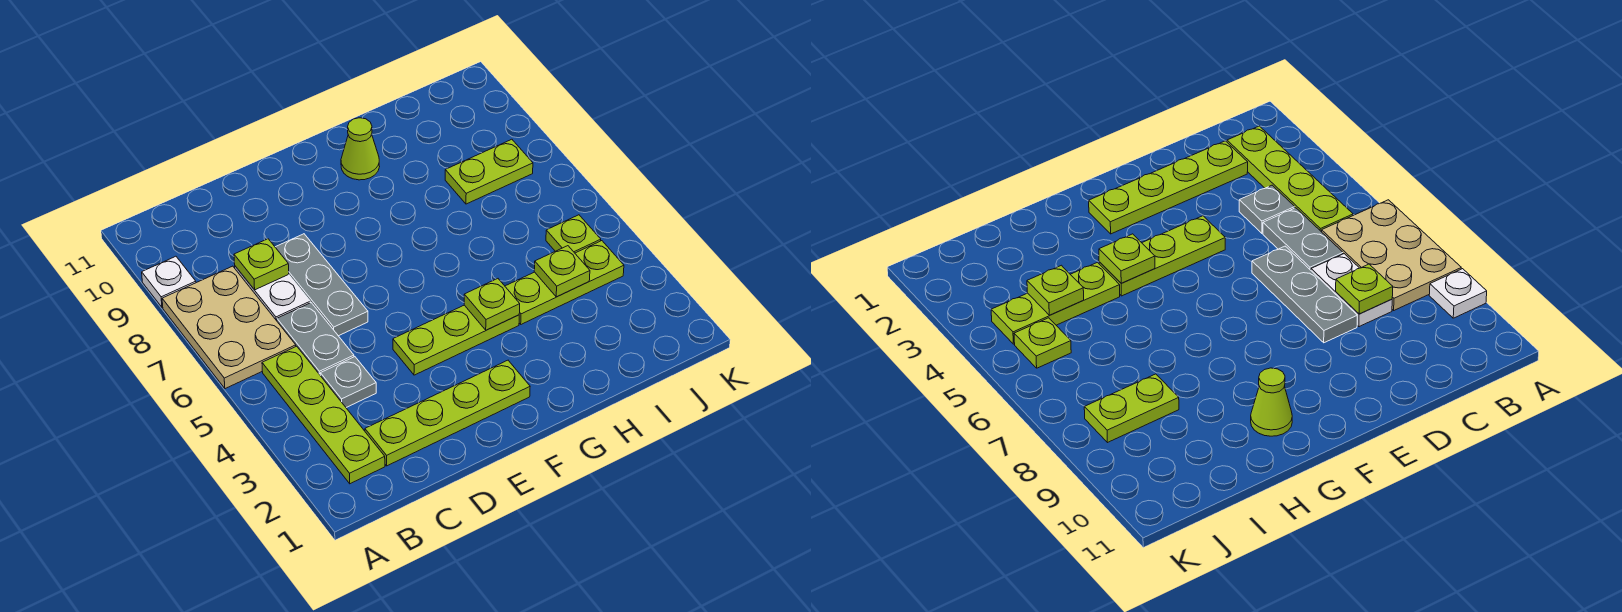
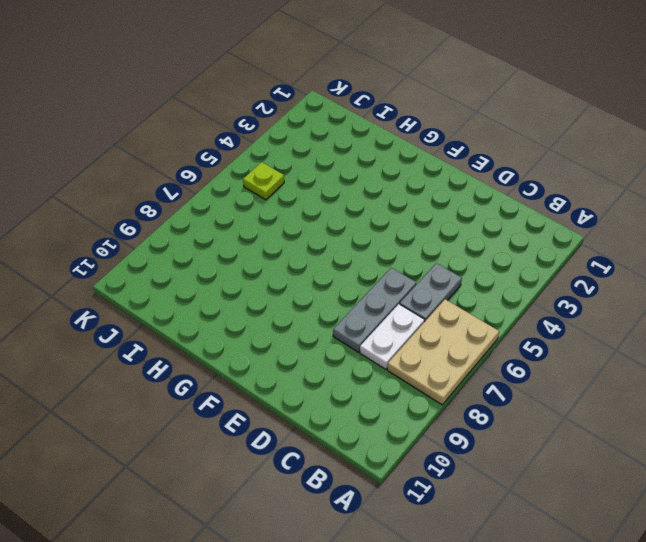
none -> white 1x1 plate [142,256,196,307]
none -> lime 1x4 plate [262,346,385,484]
none -> lime 1x4 plate [365,360,530,466]

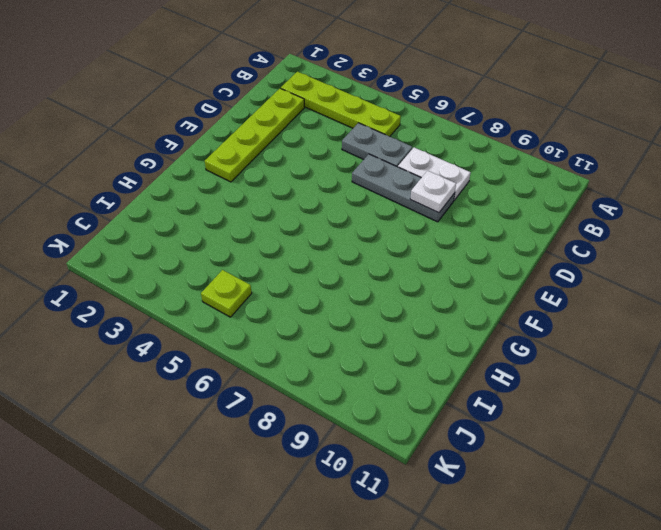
white 1x1 plate [410,171,456,213] -> white 1x1 plate moved to [142,256,196,307]
none -> tan 2x3 plate [162,266,296,389]
none -> grey 1x1 plate [320,357,376,407]
none -> lime 1x3 plate [393,305,519,375]

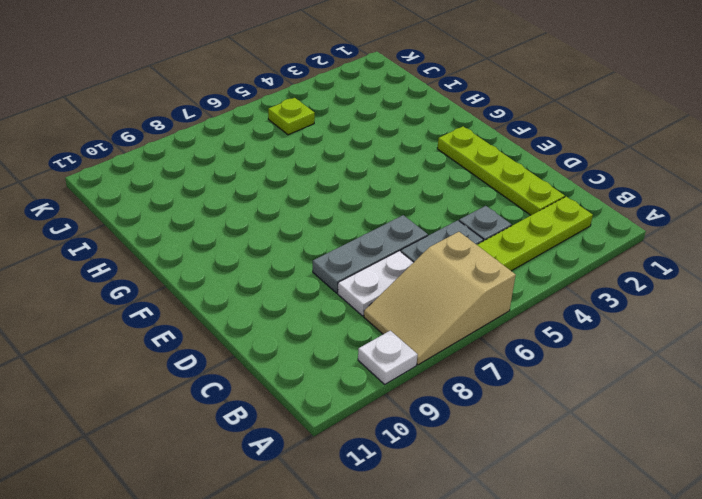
tan 2x3 slope [364,232,516,365] -> tan 2x3 plate [162,266,296,389]
none -> lime 1x3 plate [393,305,519,375]
none -> lime 1x1 cone [341,118,380,180]
none -> lime 1x3 plate [505,241,624,324]

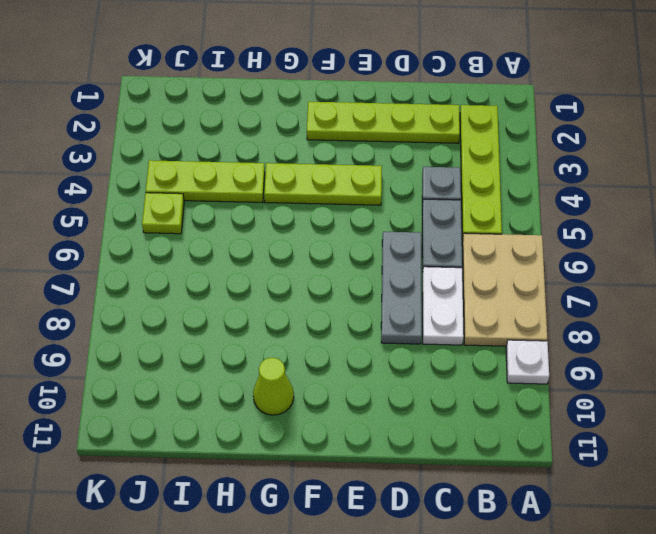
none -> lime 1x2 plate [445,139,533,204]
none -> lime 1x1 plate [234,239,289,290]
none -> lime 1x1 plate [464,279,520,330]

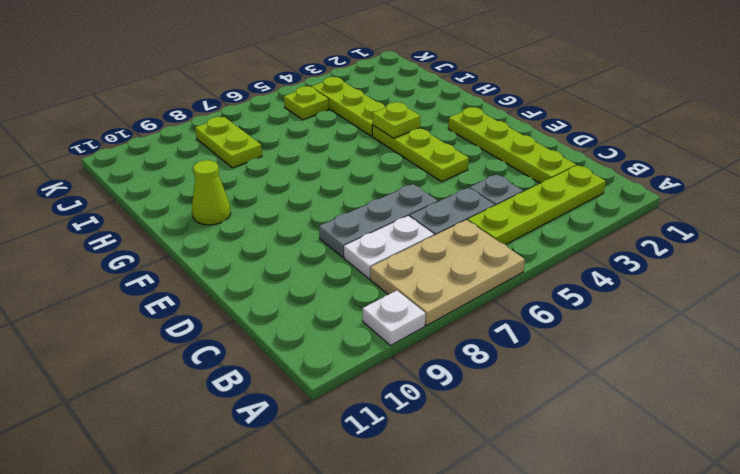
none -> lime 1x1 plate [234,239,289,290]
none -> lime 1x1 plate [534,246,590,297]

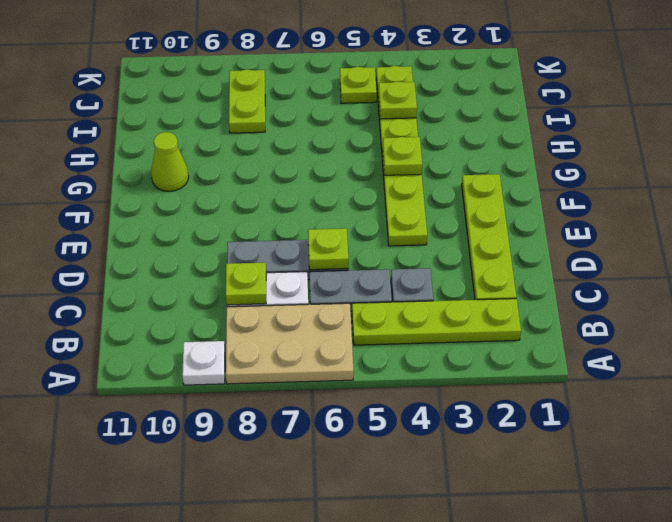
lime 1x1 plate [308,228,348,270] -> none

